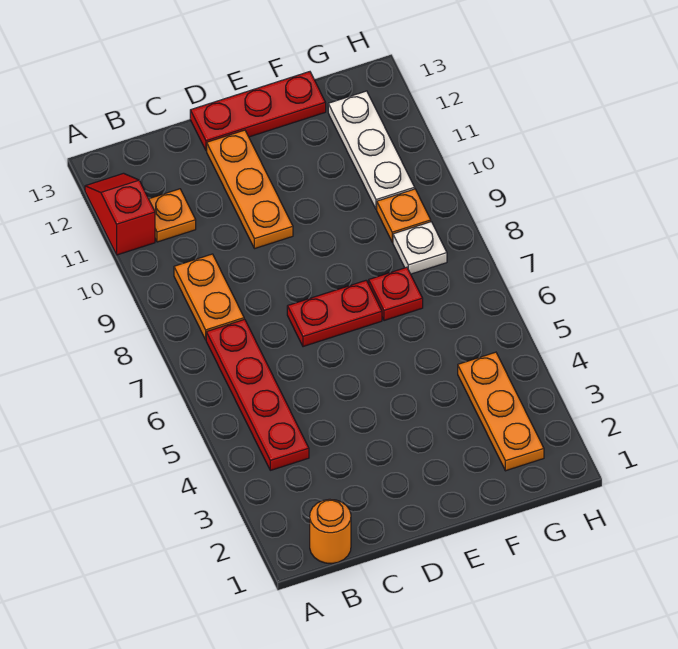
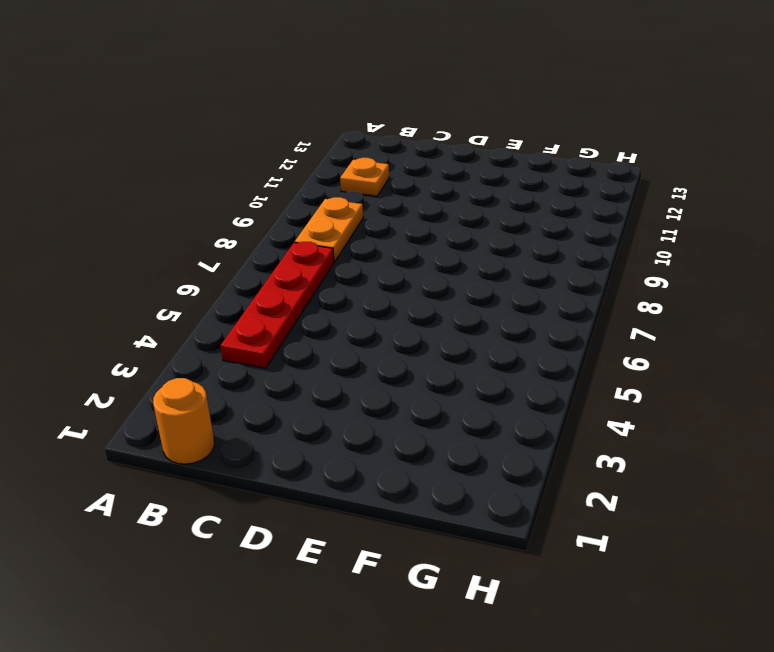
none -> red 1x2 slope [85,173,155,255]
none -> red 1x2 plate [287,280,382,347]
none -> orange 1x3 plate [207,130,293,249]

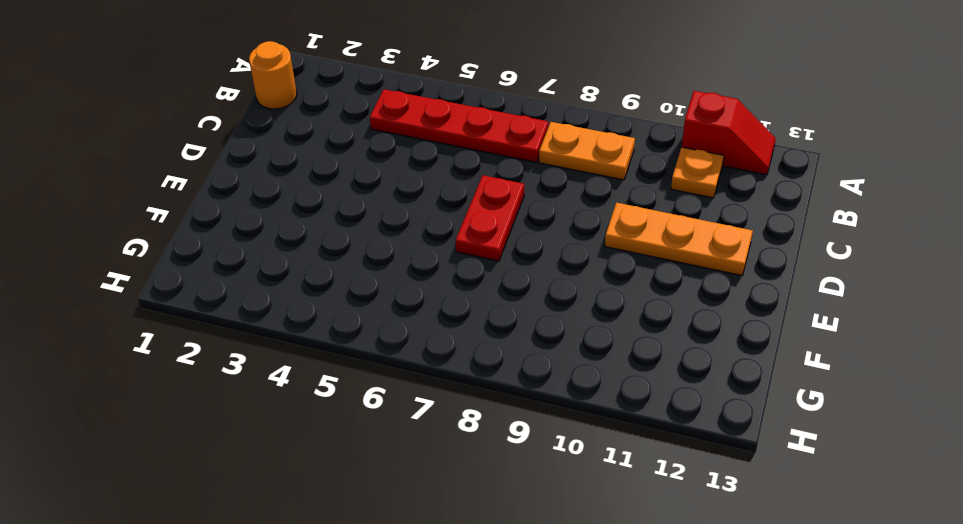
none -> red 1x3 plate [190,72,326,151]
none -> red 1x1 plate [369,267,423,321]
none -> orange 1x3 plate [458,352,544,471]

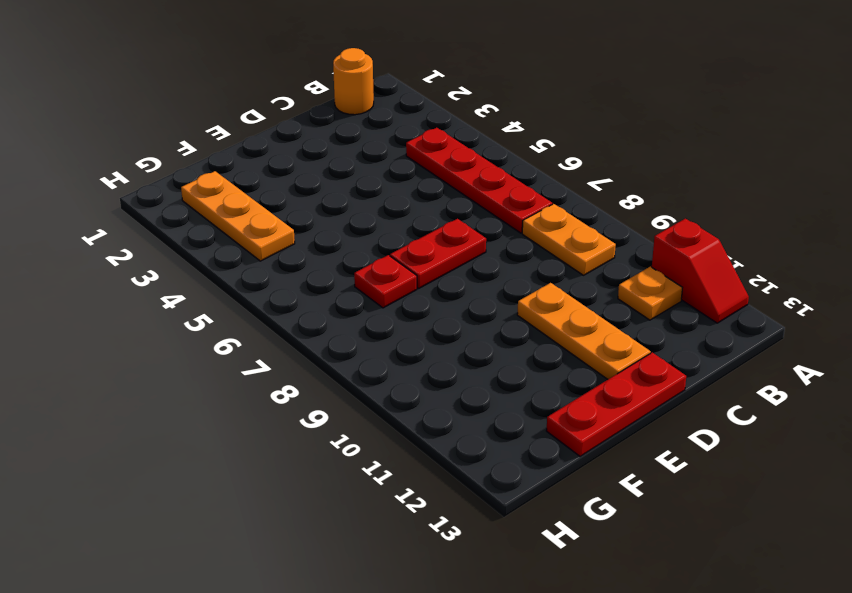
none -> white 1x1 plate [393,222,447,274]
none -> orange 1x1 plate [377,189,431,242]
none -> white 1x3 plate [328,91,415,210]

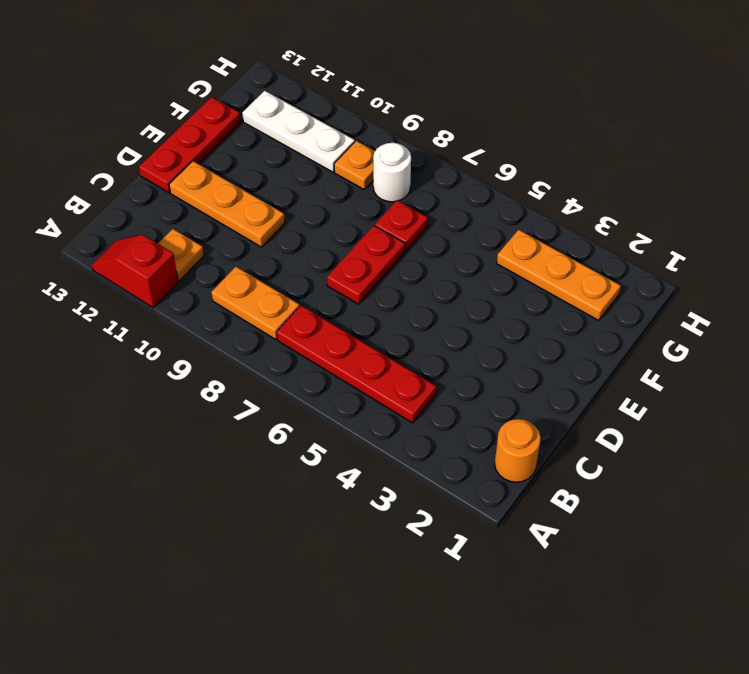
white 1x1 round brick [373,142,411,202] -> white 1x1 plate [393,222,447,274]

